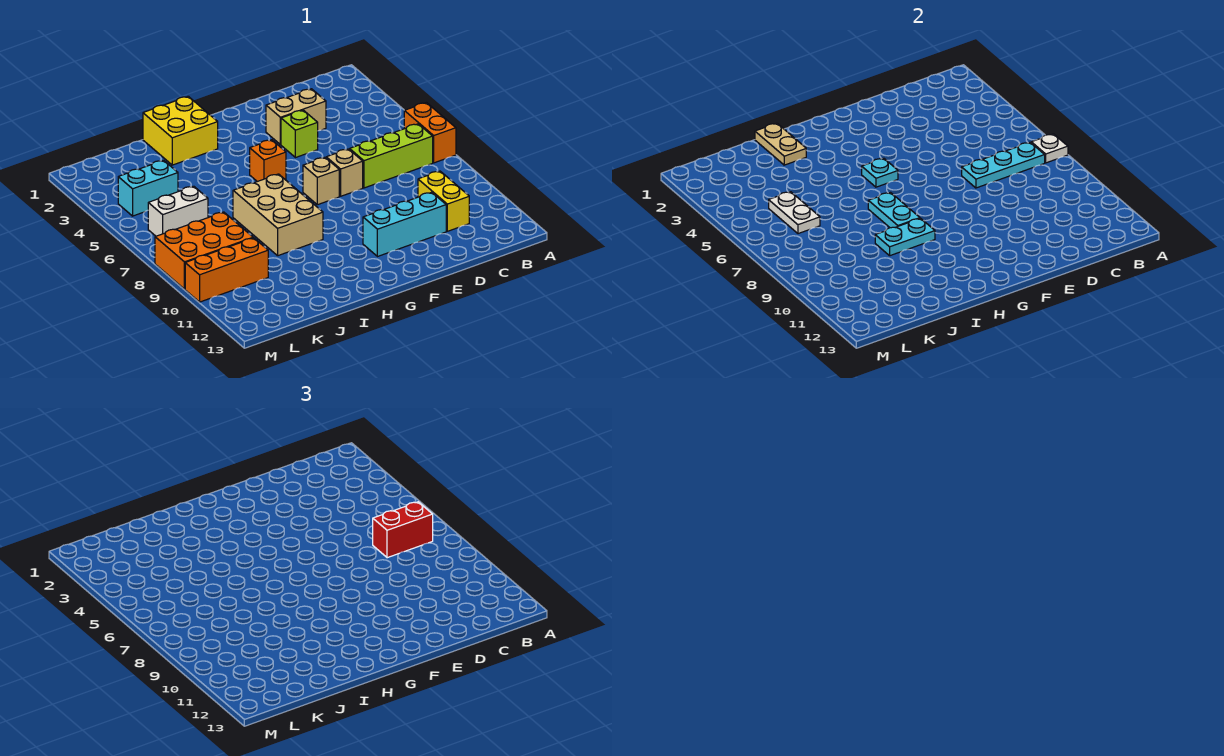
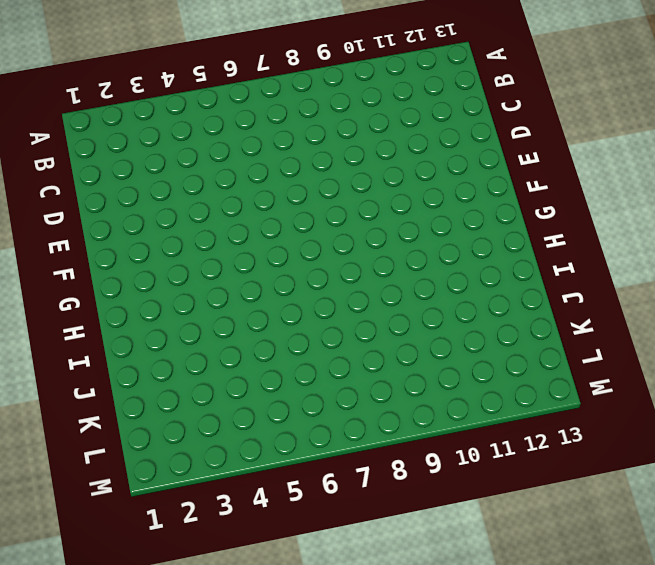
none -> orange 1x2 brick [404,103,456,163]
none -> lime 1x3 brick [350,124,433,188]
none -> yellow 1x2 brick [418,171,469,231]

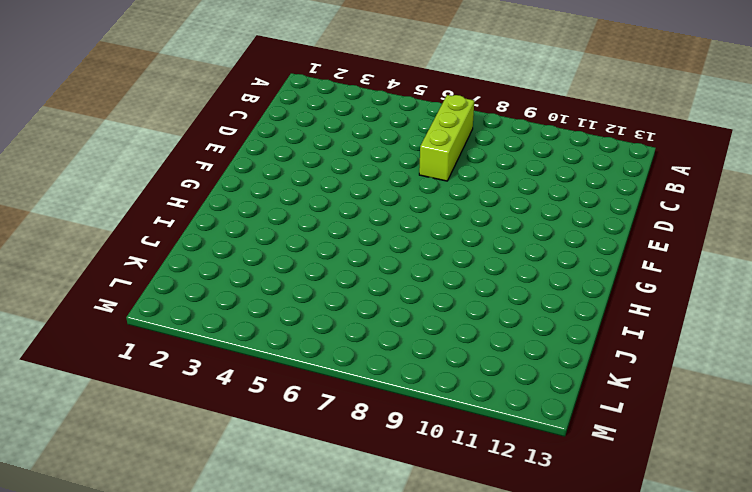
none -> orange 1x2 brick [404,103,456,163]
none -> yellow 1x2 brick [418,171,469,231]
none -> tan 1x2 brick [266,89,326,145]

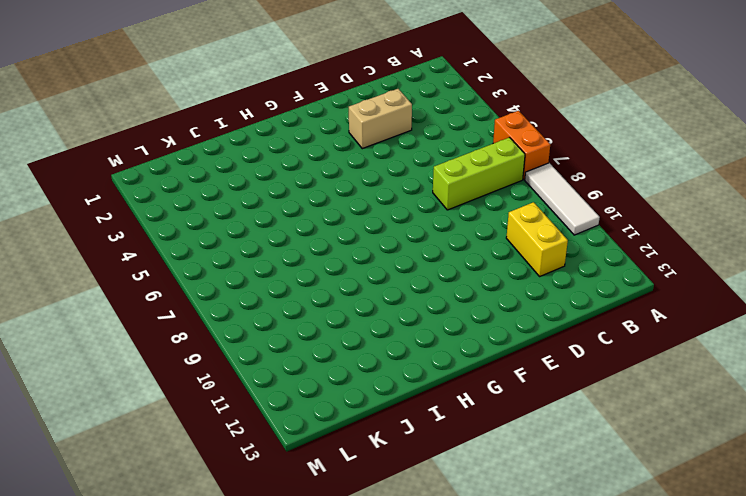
white 1x3 tile [525,163,600,235] -> none
none -> cyan 1x3 brick [363,192,446,257]
none -> lime 1x1 brick [281,110,318,158]
none -> tan 1x1 brick [326,149,363,196]

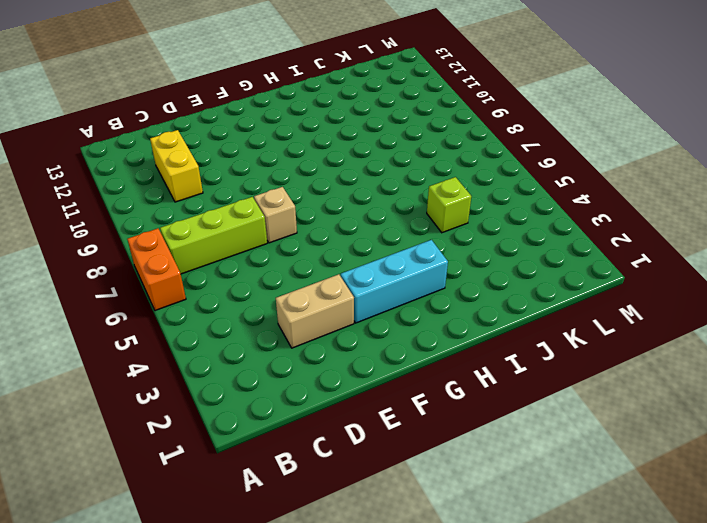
cyan 1x3 brick [341,240,448,323] -> cyan 1x3 brick moved to [363,192,446,257]
lime 1x1 brick [427,177,471,233] -> lime 1x1 brick moved to [281,110,318,158]
none -> tan 1x1 brick [303,157,339,205]
none -> orange 1x1 brick [250,140,286,182]
none -> yellow 2x2 brick [143,96,218,165]

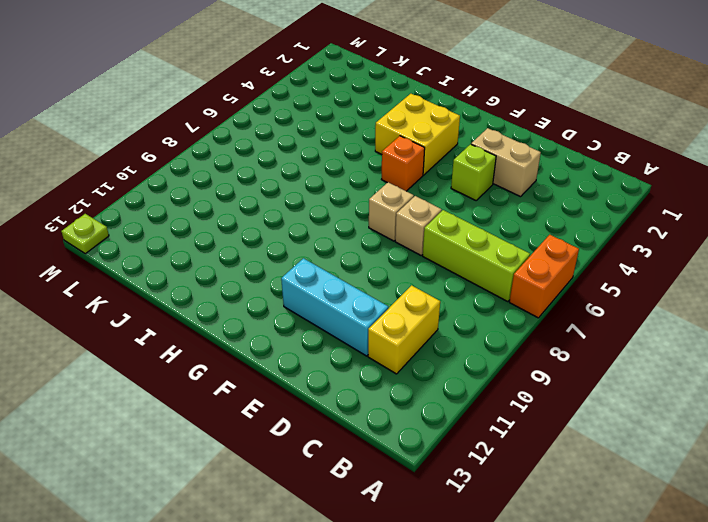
yellow 2x2 brick [375,94,460,175] -> yellow 2x2 brick moved to [143,96,218,165]
lime 1x1 plate [61,214,109,254] -> none
none -> tan 2x3 brick [233,174,323,256]
none -> cyan 1x2 brick [118,160,178,216]
none -> white 1x2 brick [148,186,208,236]

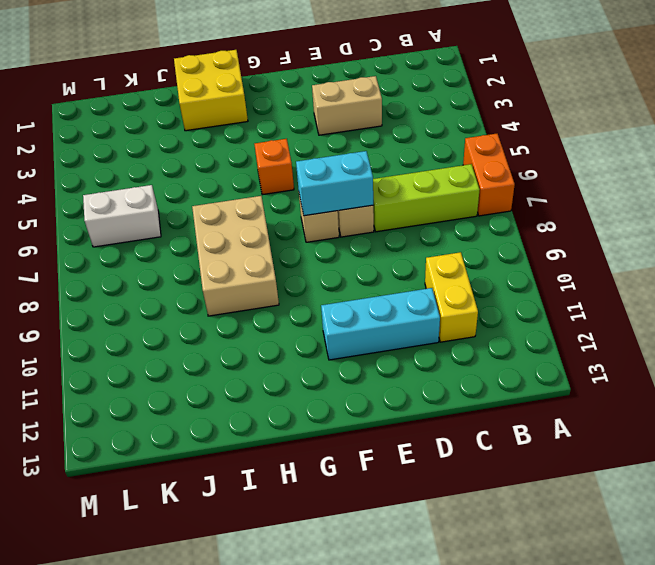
cyan 1x2 brick [296,151,373,216] -> cyan 1x2 brick moved to [118,160,178,216]
none -> lime 1x1 brick [281,110,318,158]
none -> orange 2x3 brick [155,212,253,289]
none -> orange 1x3 brick [185,238,268,302]

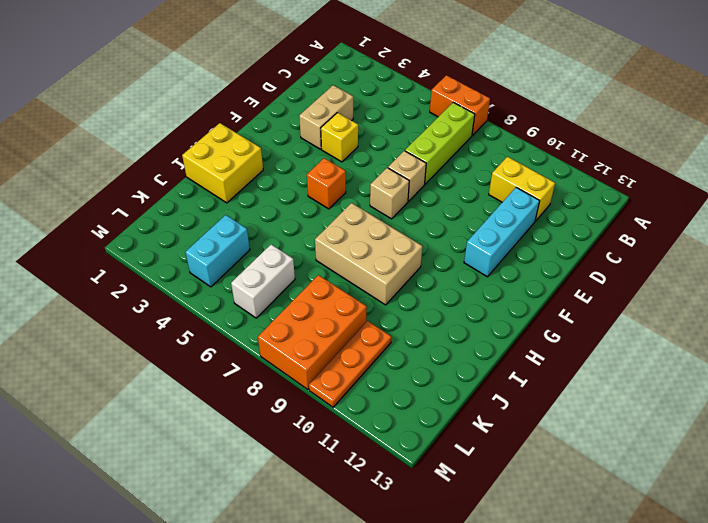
yellow 1x1 brick [321,113,358,162] -> lime 1x1 brick [281,110,318,158]
orange 1x3 plate [309,321,391,407] -> orange 1x3 brick [185,238,268,302]
none -> white 1x1 plate [1031,134,1068,163]
none -> cyan 1x3 plate [962,142,1045,188]
none -> cyan 1x1 plate [862,158,898,187]

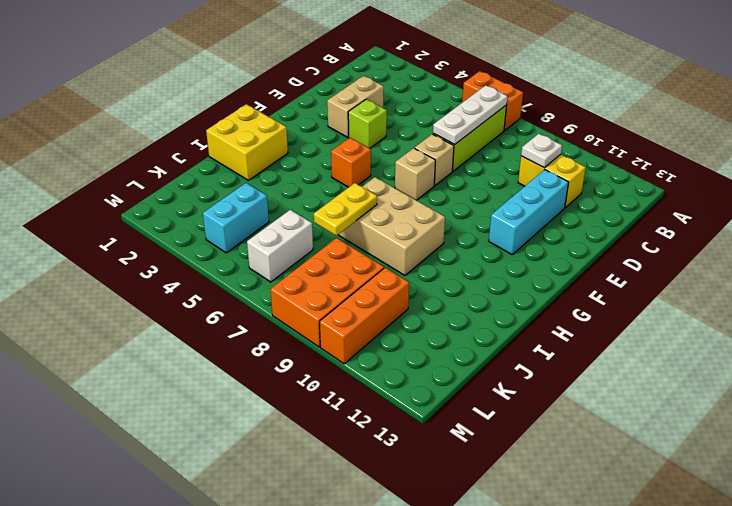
white 1x3 plate [433,85,507,145] -> cyan 1x3 plate [962,142,1045,188]
white 1x1 plate [521,134,562,168] -> white 1x1 plate moved to [1031,134,1068,163]
yellow 1x2 plate [314,183,377,236] -> none
none -> cyan 1x1 plate [862,158,898,187]
none -> cyan 1x2 plate [868,193,920,228]
none -> cyan 1x2 plate [875,218,935,256]

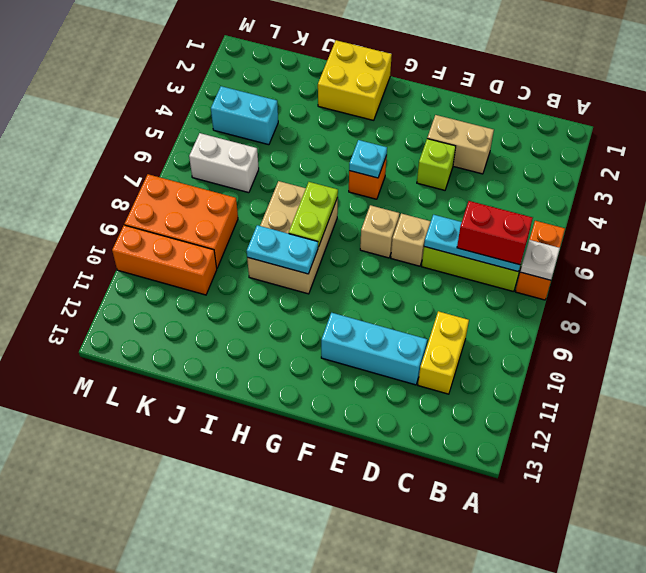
lime 1x2 plate [289,182,338,247] -> cyan 1x2 plate [868,193,920,228]
none -> tan 1x2 plate [755,123,806,165]
none -> white 1x2 plate [769,192,820,234]

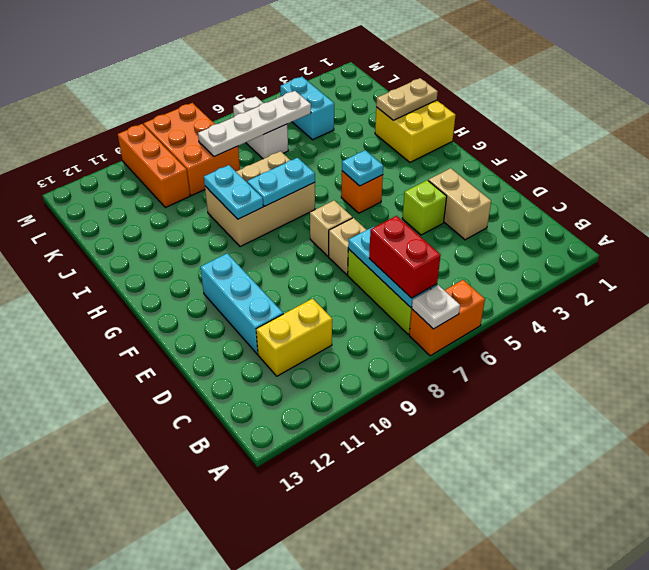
white 1x4 plate [198,91,311,157] -> white 1x2 plate [769,192,820,234]

